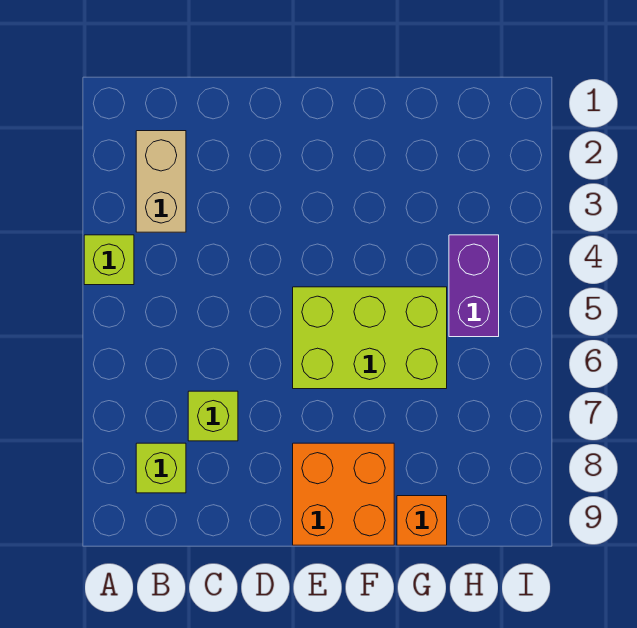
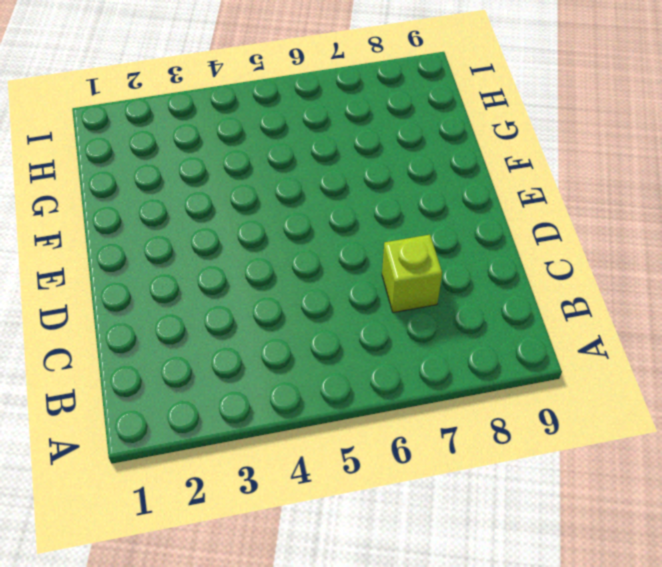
none -> lime 1x1 brick [84,235,134,285]
none -> tan 1x2 brick [136,131,186,232]

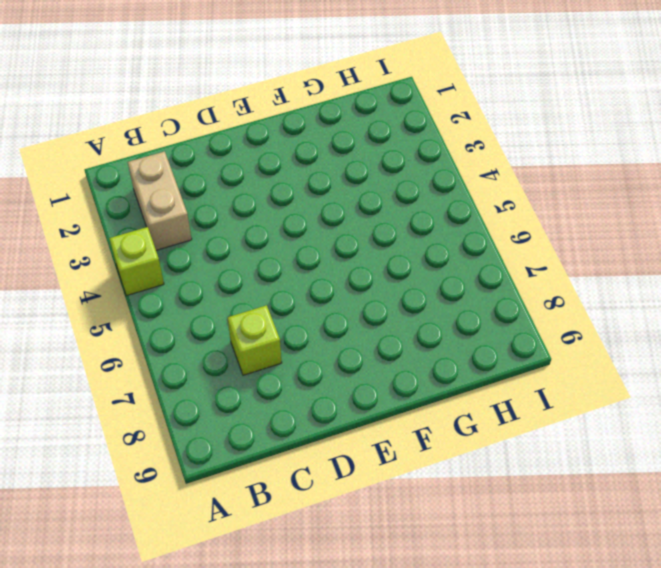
none -> lime 1x1 brick [136,443,186,493]
none -> lime 2x3 brick [293,287,447,389]

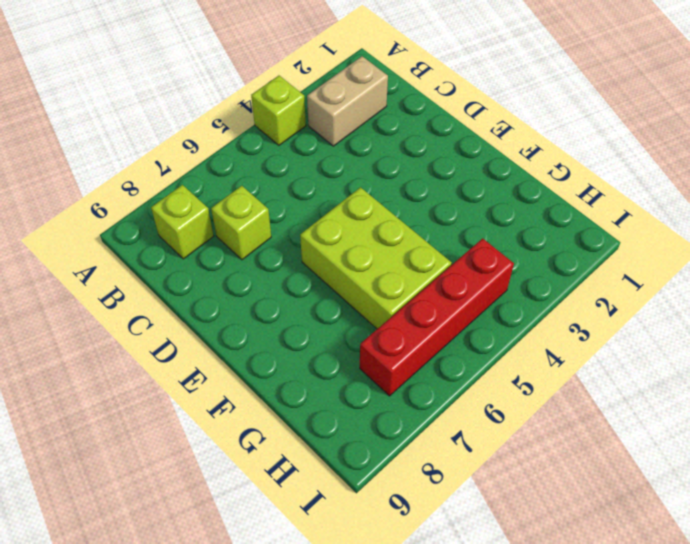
red 1x4 brick [360,238,514,396] -> purple 1x2 brick [449,235,499,337]
none -> orange 2x2 brick [293,443,394,545]
none -> orange 1x1 brick [397,496,447,545]

